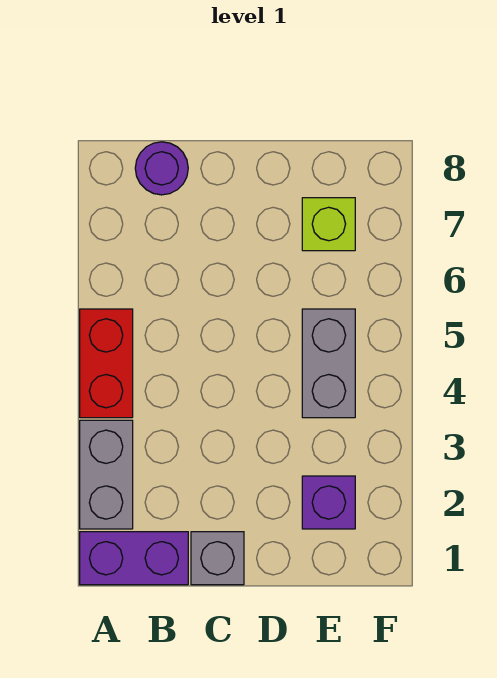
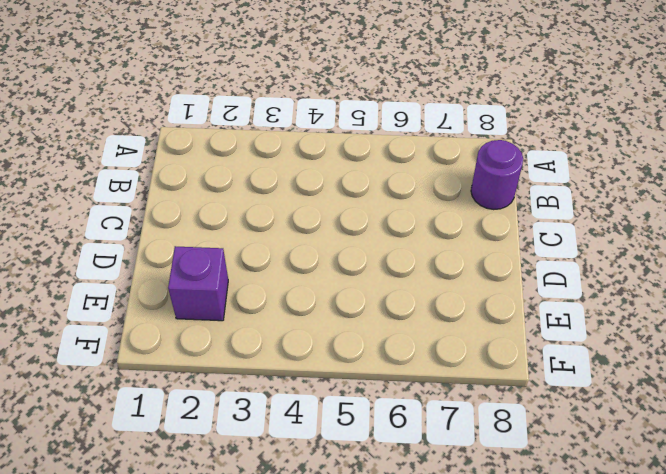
none -> purple 1x2 brick [80,532,188,585]
none -> grey 1x2 brick [80,420,133,529]

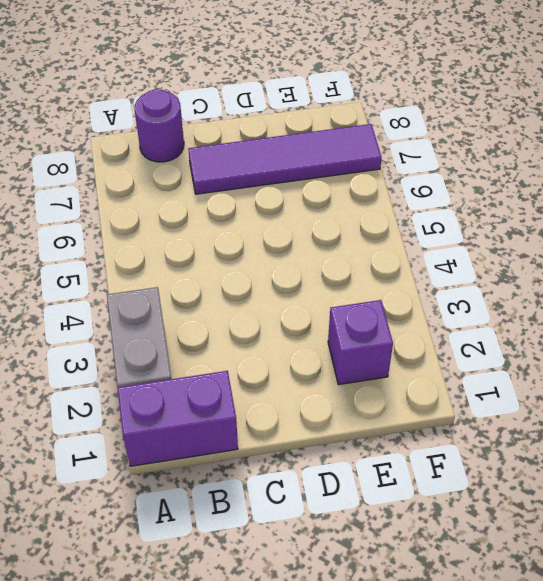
purple 1x4 tile [188,124,382,194] -> lime 1x1 brick [302,198,355,251]
none -> red 1x2 brick [80,309,133,418]
none -> grey 1x1 brick [191,532,244,585]

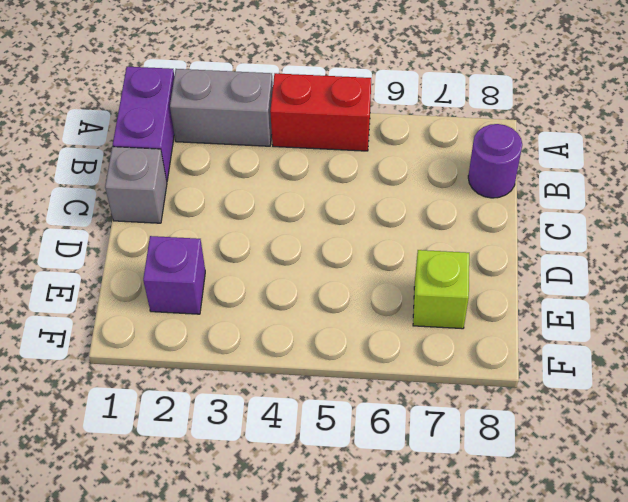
none -> grey 1x2 brick [302,309,355,418]

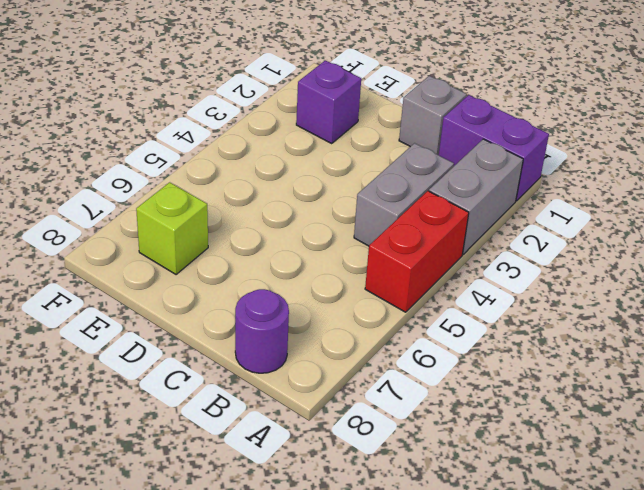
grey 1x2 brick [354,143,454,246] -> grey 1x2 brick moved to [302,309,355,418]

